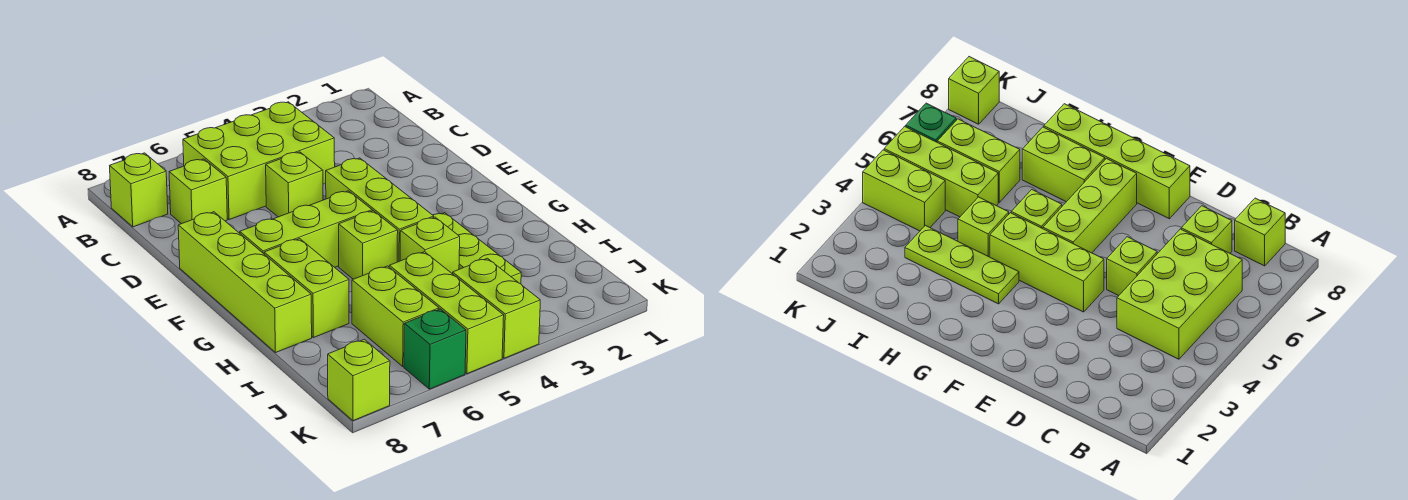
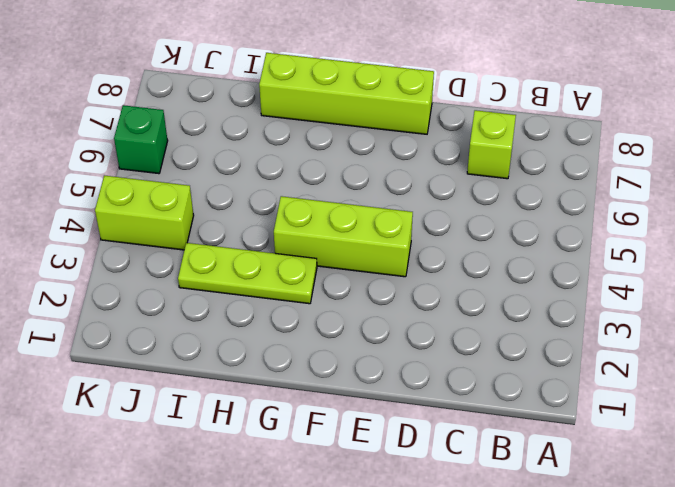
none -> lime 2x3 brick [183,102,335,220]
none -> lime 1x1 brick [110,153,168,227]
none -> lime 1x1 brick [266,152,323,217]

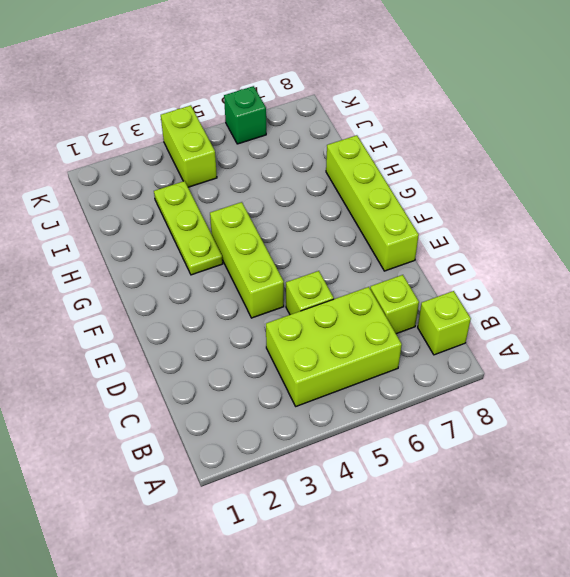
none -> lime 1x3 brick [240,191,372,267]
none -> lime 1x1 brick [339,211,398,279]
none -> lime 1x2 brick [264,239,349,338]

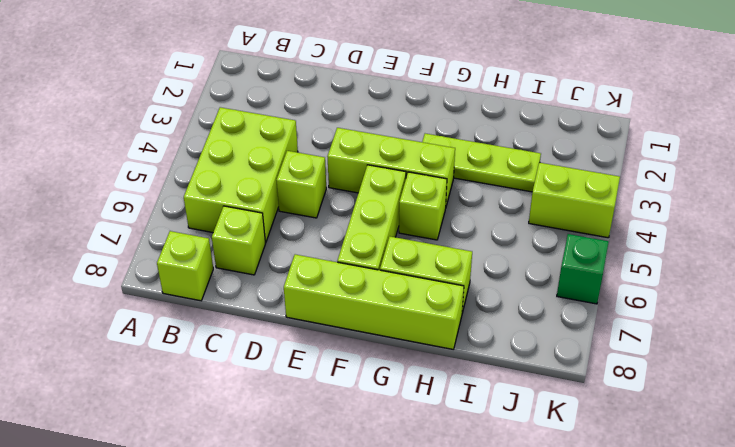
none -> lime 1x1 brick [400,217,460,274]
none -> lime 1x3 brick [389,252,504,374]
none -> lime 1x2 brick [352,266,439,366]

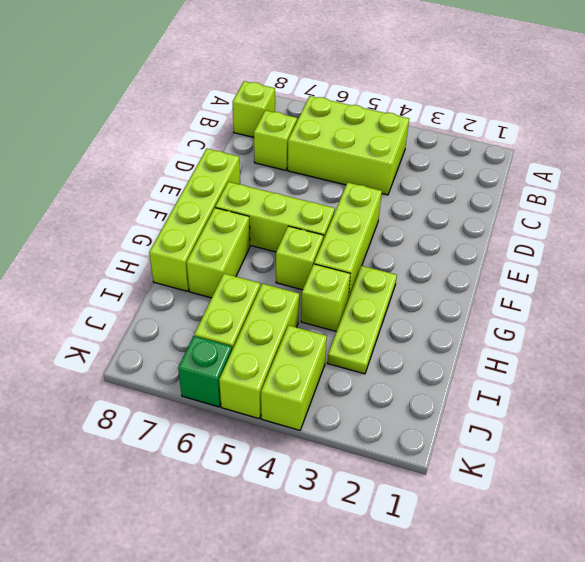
none -> lime 1x1 brick [266,152,323,217]
none -> lime 1x1 brick [328,339,390,421]

